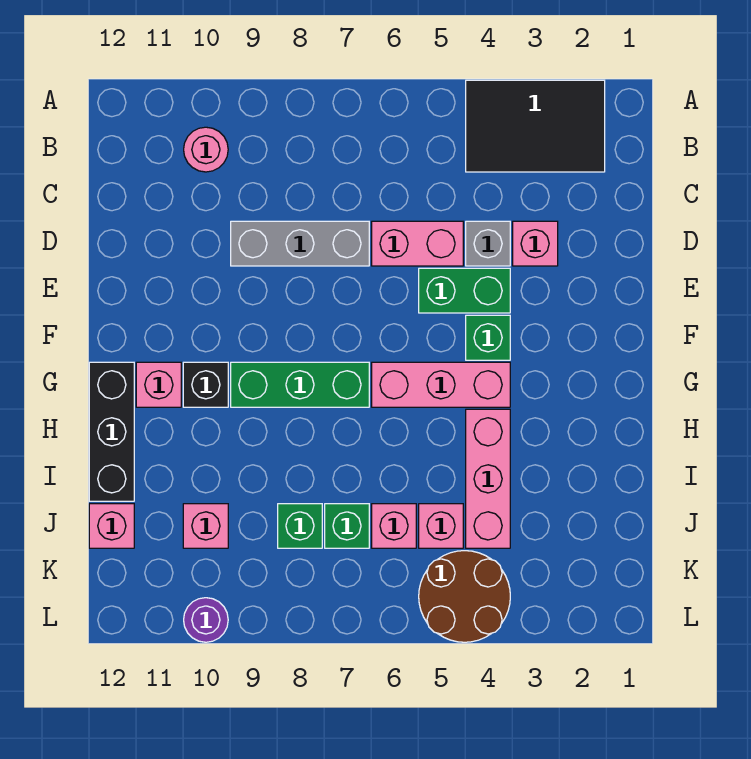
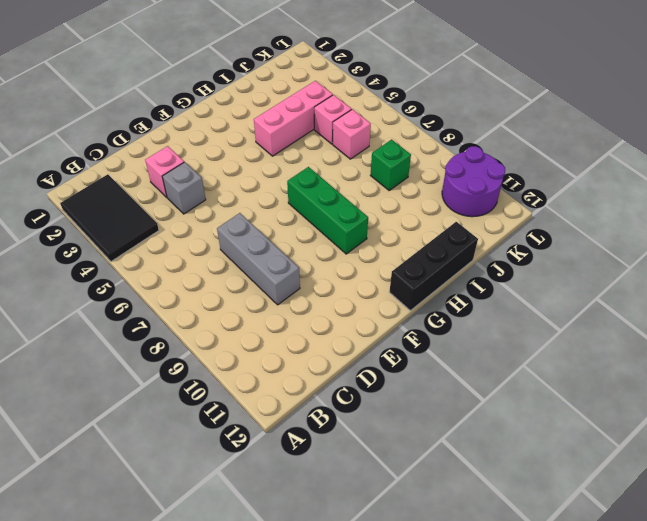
purple 2x2 round brick [442,146,505,217] -> purple 1x1 round brick [184,598,228,642]
none -> pink 1x1 round brick [184,127,228,172]
none -> pink 1x2 brick [372,221,463,266]
none -> green 1x2 brick [419,268,510,313]

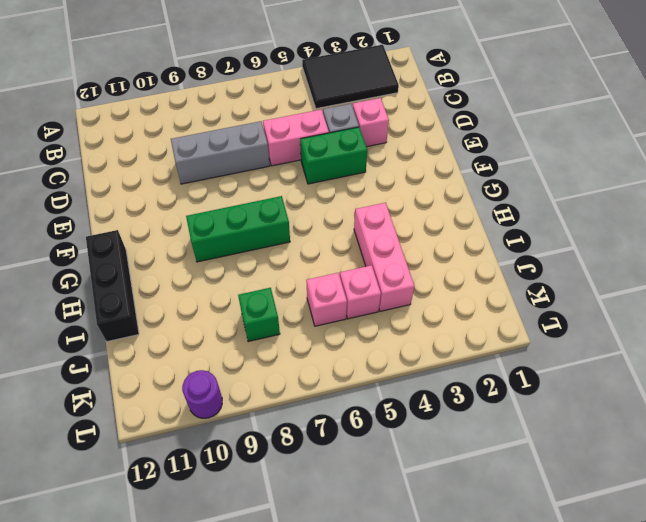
none -> pink 1x1 round brick [184,127,228,172]
none -> green 1x1 brick [466,315,510,360]
none -> pink 1x3 brick [372,362,510,407]

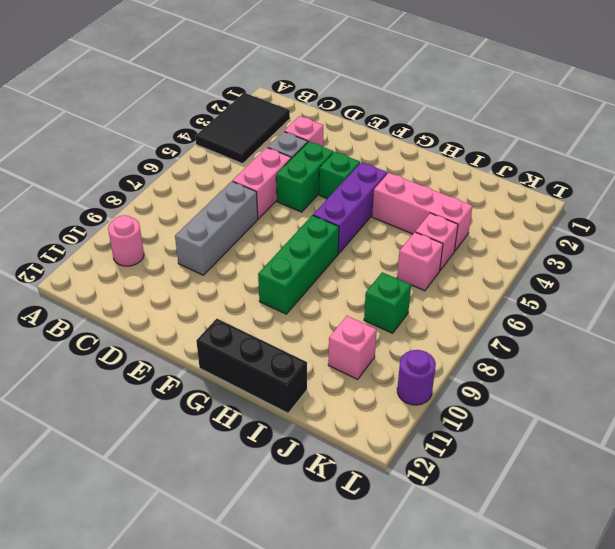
purple 1x3 brick [313,162,387,253] -> pink 1x3 brick [372,362,510,407]
none -> black 1x1 brick [183,362,228,407]
none -> pink 1x1 brick [136,362,181,407]
none -> green 1x1 brick [325,504,369,548]

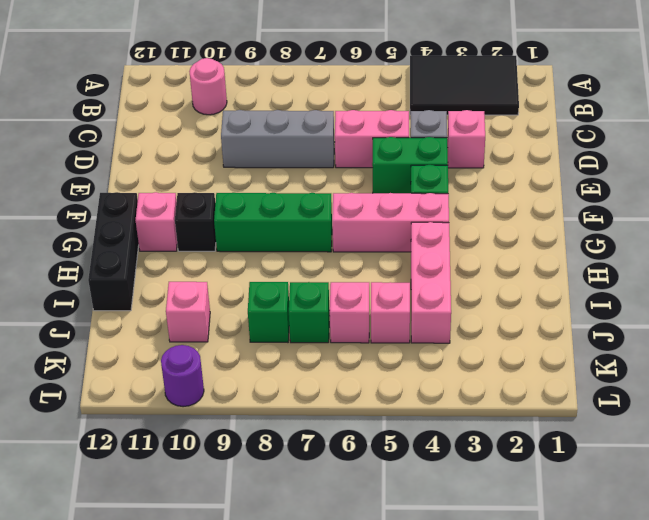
none -> pink 1x1 brick [89,504,134,548]
none -> brown 2x2 round brick [419,551,510,642]

